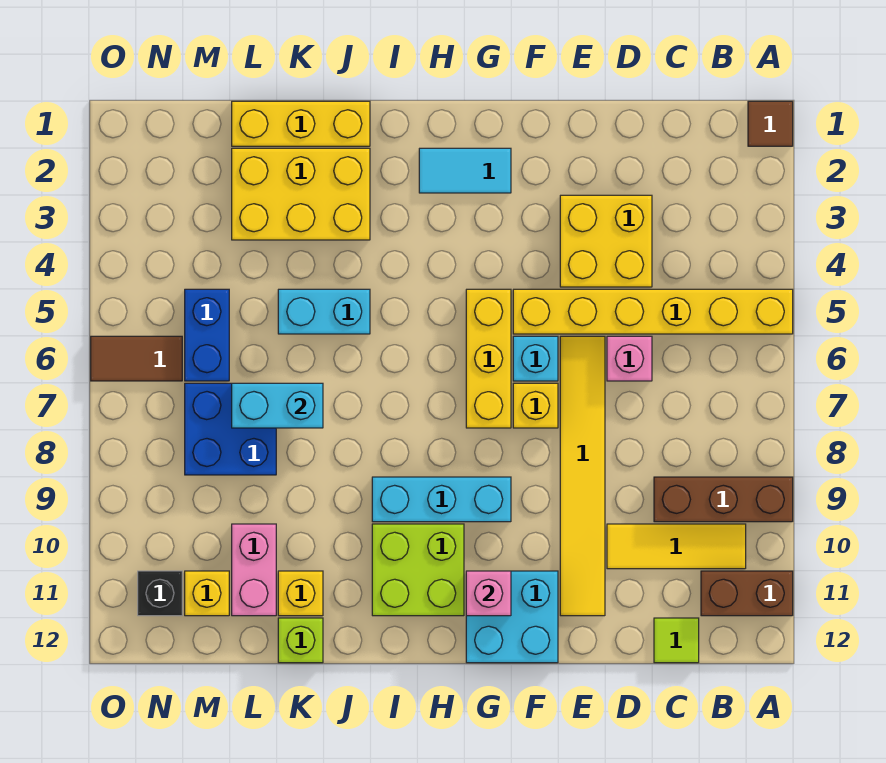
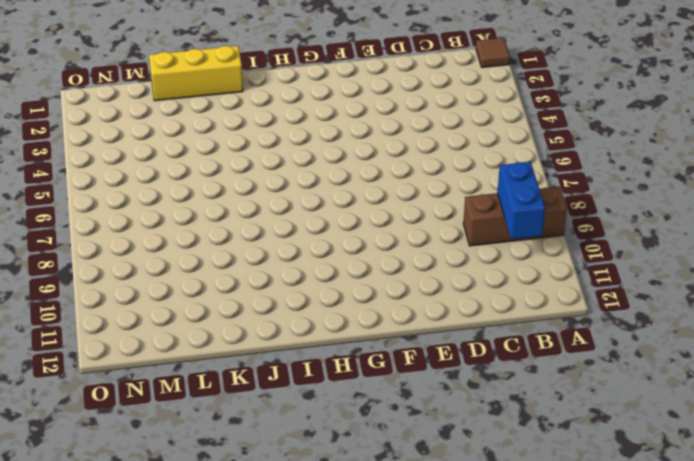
blue 1x2 brick [497,162,545,239] -> blue 1x2 brick moved to [185,289,229,381]
none -> yellow 1x6 brick [513,289,793,334]
none -> brown 1x2 brick [701,571,793,616]
none -> yellow 1x3 tile [607,524,746,569]

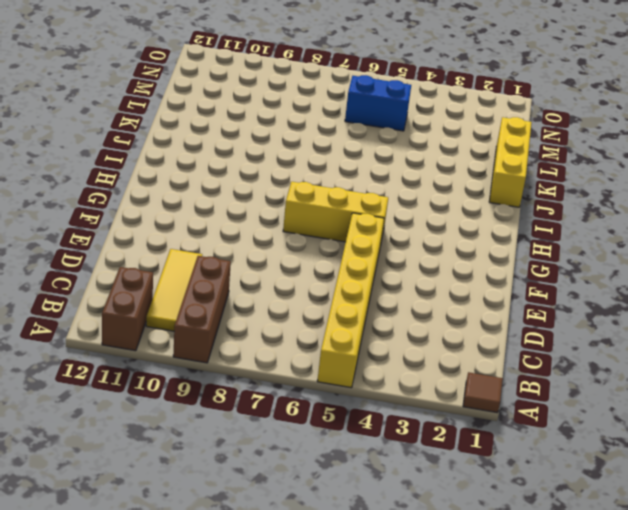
none -> lime 1x1 tile [654,618,699,663]
none -> yellow 2x2 brick [560,195,652,287]
none -> pink 1x1 brick [607,336,652,381]

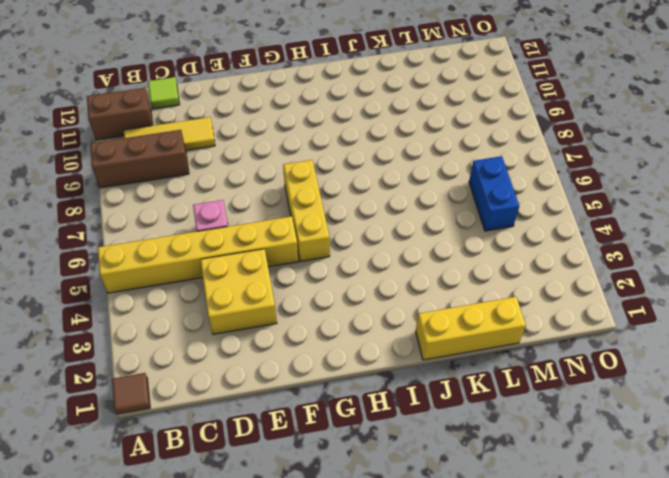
none -> yellow 1x6 tile [560,336,605,616]
none -> cyan 1x1 brick [513,336,558,381]
none -> yellow 1x1 brick [513,383,558,428]

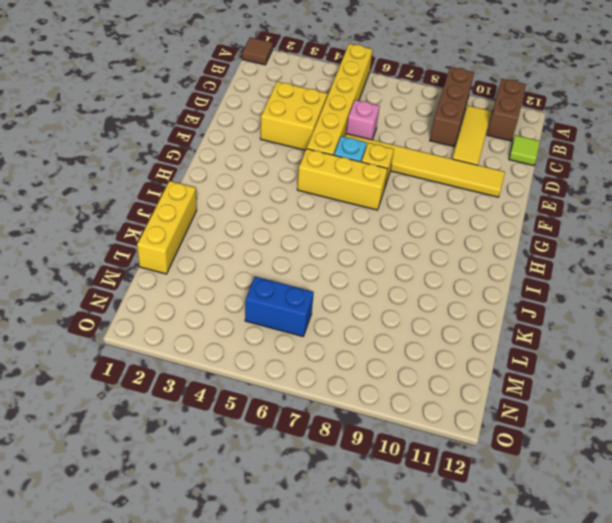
none -> cyan 2x2 brick [466,571,558,663]
none -> cyan 1x2 tile [419,148,511,193]
none -> cyan 1x3 brick [372,477,511,522]

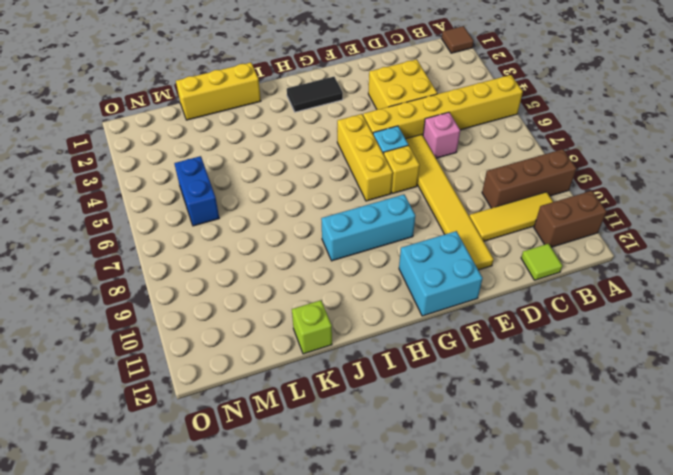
black 1x2 tile [287,77,343,112] -> cyan 1x2 tile [419,148,511,193]
none -> lime 2x2 brick [372,524,464,616]
none -> yellow 2x3 brick [232,148,370,240]
none -> cyan 1x2 brick [278,289,370,334]

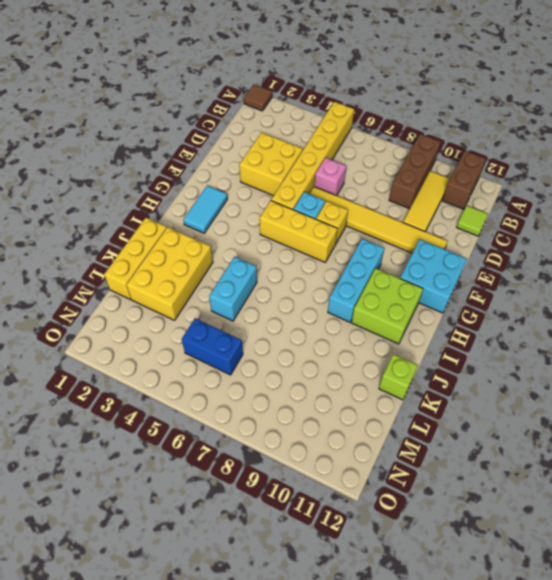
none -> yellow 1x1 brick [278,571,323,616]
none -> blue 2x2 brick [185,383,276,475]
none -> pink 1x2 brick [232,524,276,616]

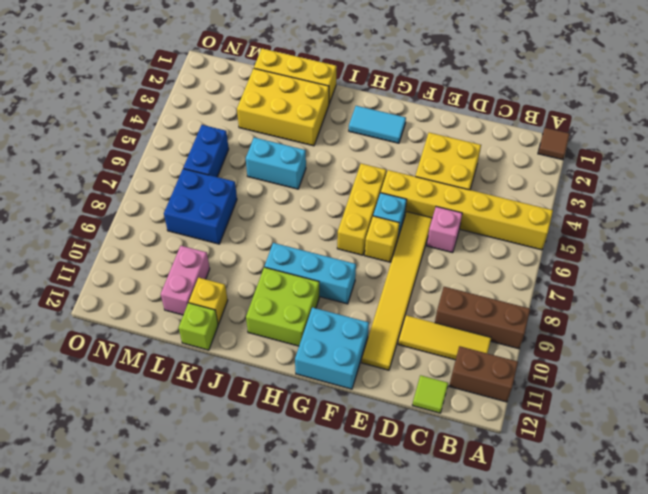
none -> yellow 1x1 brick [185,571,229,616]
none -> brown 1x2 tile [91,336,182,381]
none -> black 1x1 brick [138,571,182,616]

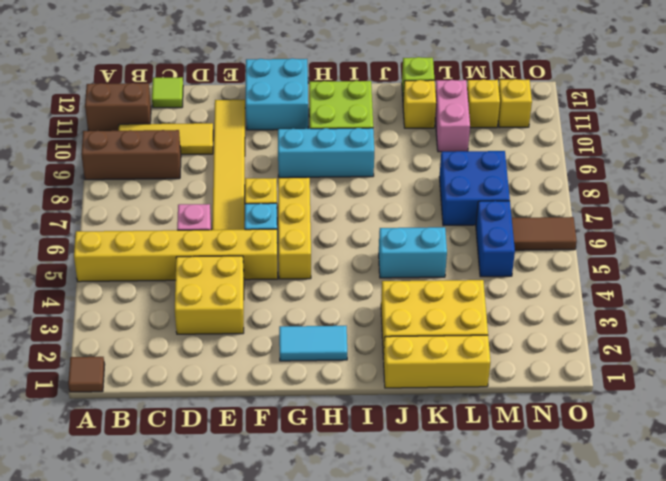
yellow 1x1 brick [498,79,532,128] -> black 1x1 brick [138,571,182,616]
none -> pink 1x1 brick [466,571,511,616]
none -> cyan 1x2 brick [232,383,323,428]

